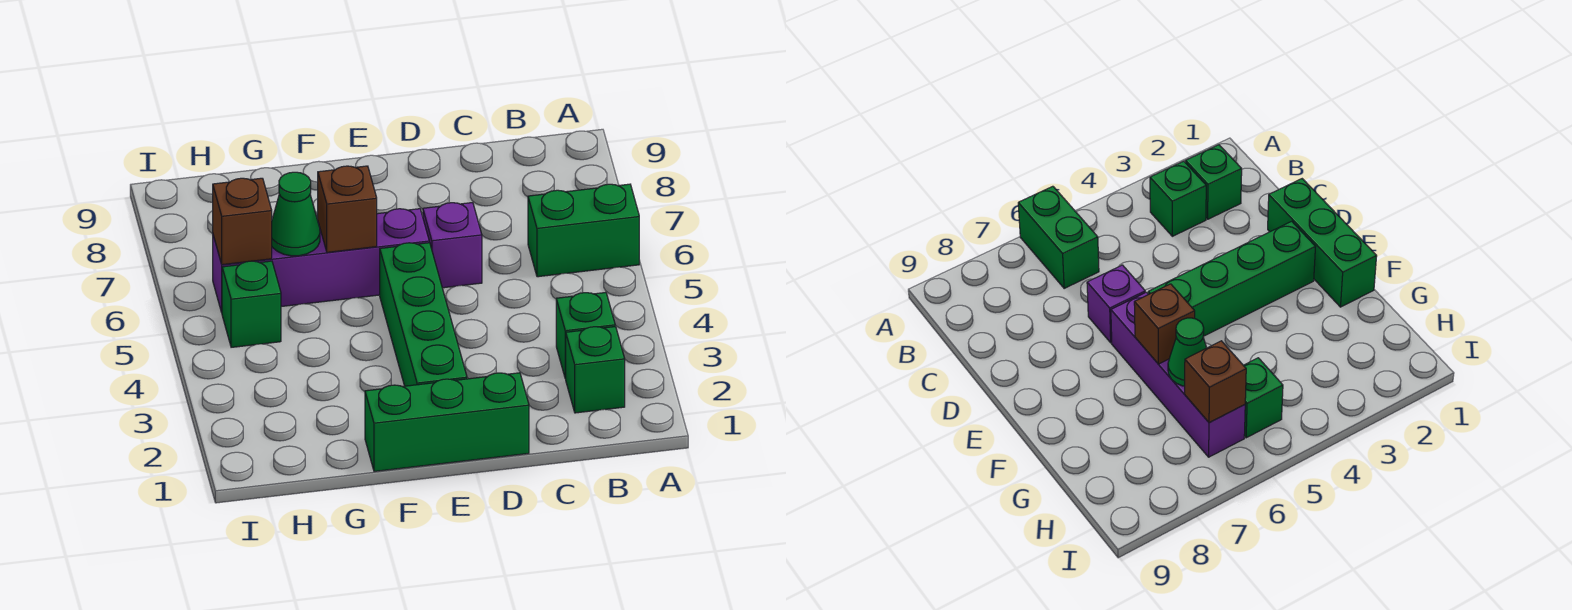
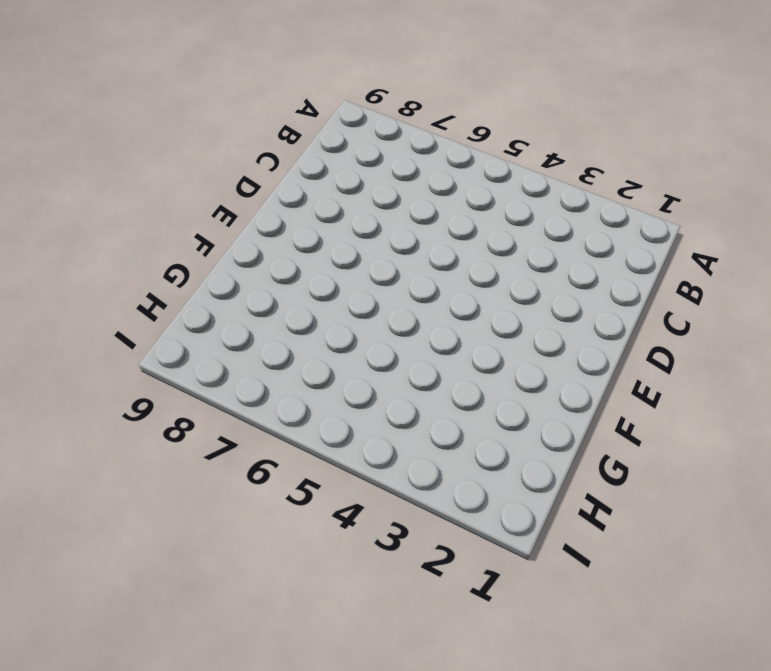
none -> green 1x2 brick [528,184,639,277]
none -> green 1x1 brick [566,327,625,413]

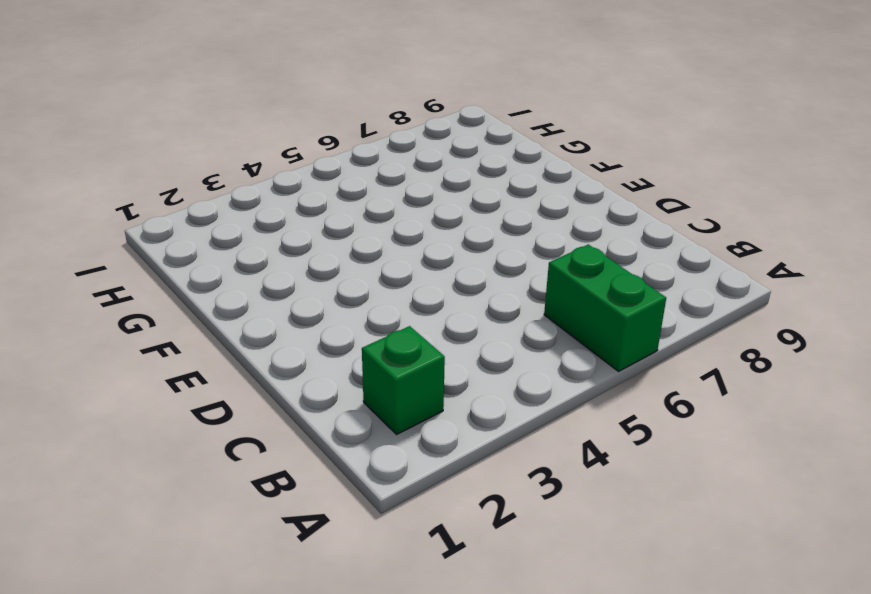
none -> green 1x1 brick [556,292,615,379]
none -> green 1x3 brick [365,373,529,471]

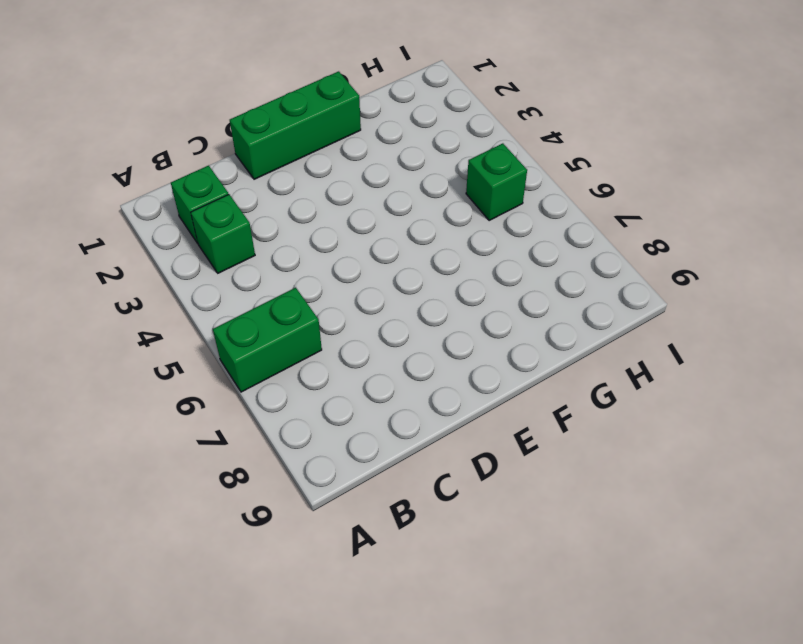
none -> purple 1x1 brick [423,203,482,288]
none -> green 1x4 brick [380,243,467,386]

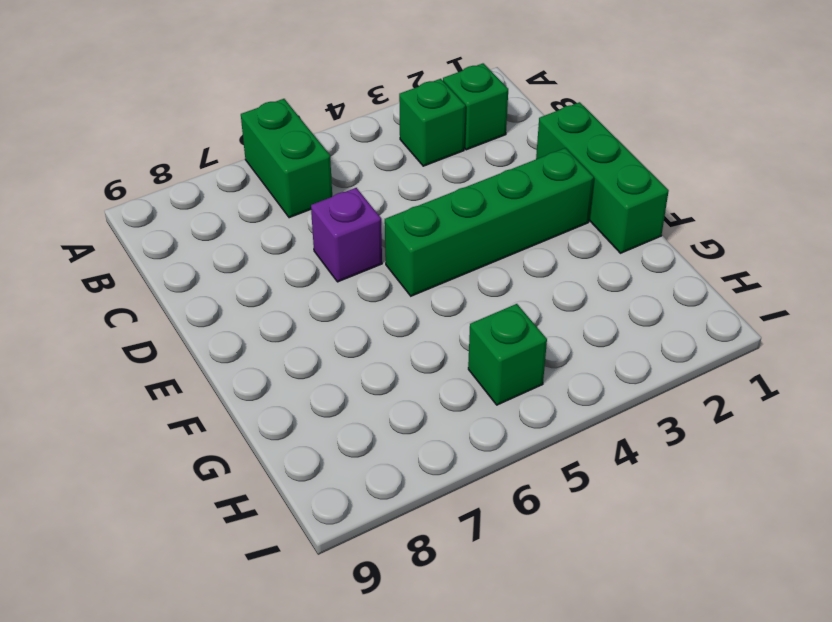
none -> purple 1x4 brick [213,209,429,312]
none -> brown 1x1 brick [318,166,377,252]

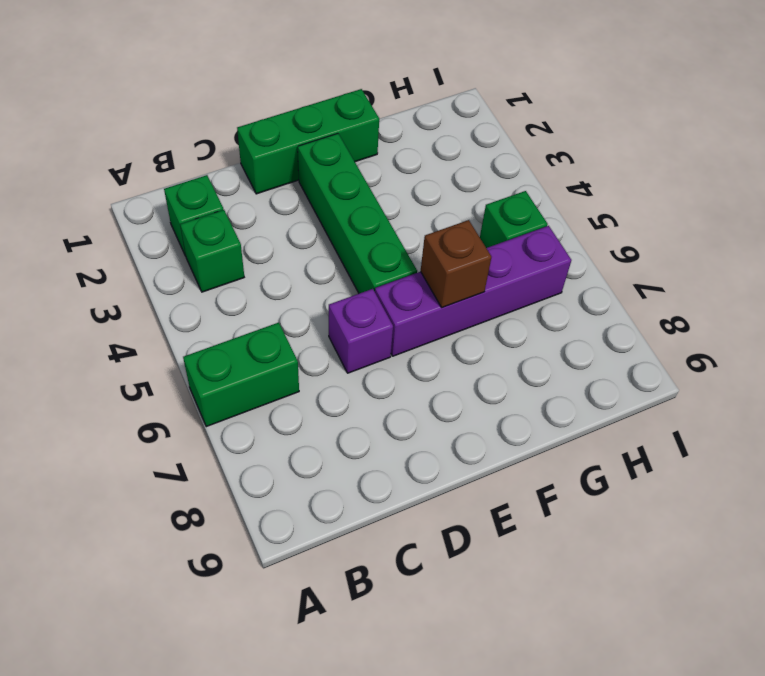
none -> green 1x1 cone [272,172,320,256]
none -> brown 1x1 brick [213,178,272,265]

